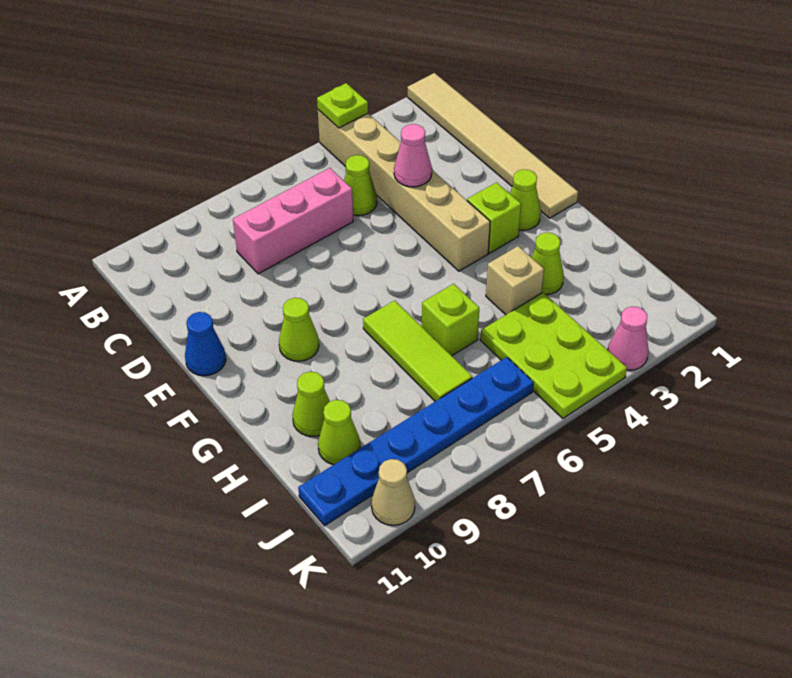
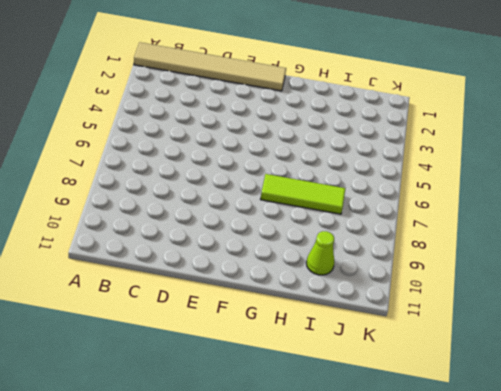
none -> tan 1x6 brick [318,110,490,271]
none -> lime 1x1 cone [344,155,377,216]
none -> pink 1x3 brick [233,168,353,274]

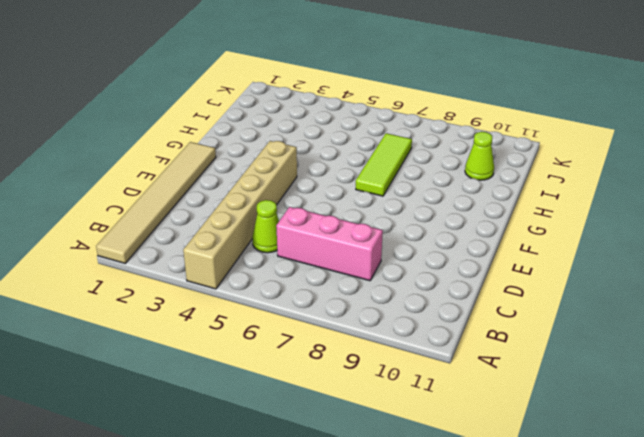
none -> blue 1x1 cone [185,312,226,376]
none -> lime 1x1 cone [510,169,541,230]
none -> lime 1x1 brick [467,182,521,253]

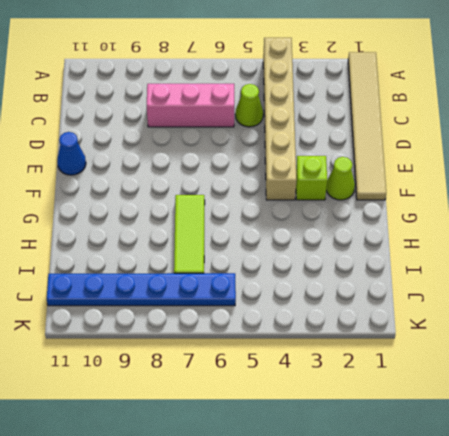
none -> lime 1x1 cone [279,298,319,361]
none -> lime 1x1 cone [531,232,564,295]
none -> tan 1x1 brick [486,246,544,315]

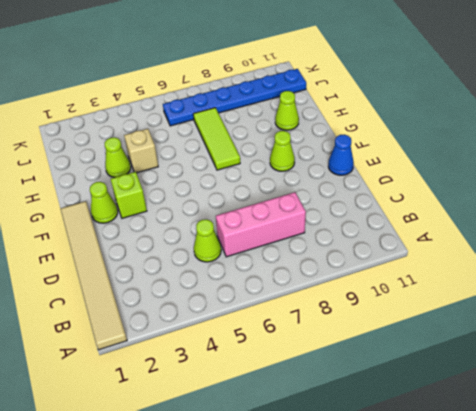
none -> tan 1x6 brick [318,110,490,271]
none -> lime 1x1 brick [422,284,479,356]
none -> lime 2x3 plate [480,293,627,418]

